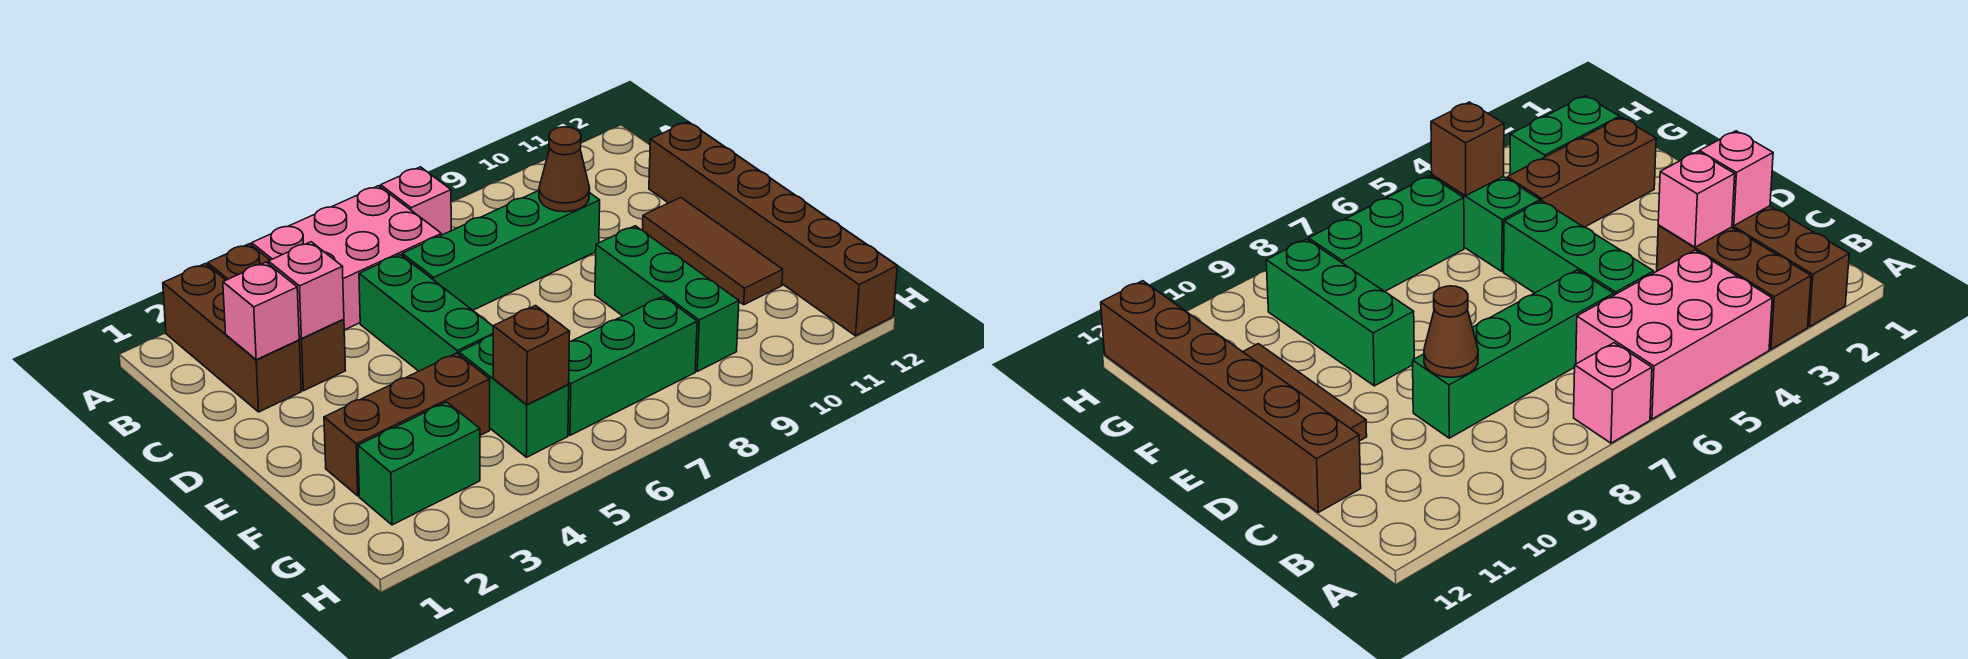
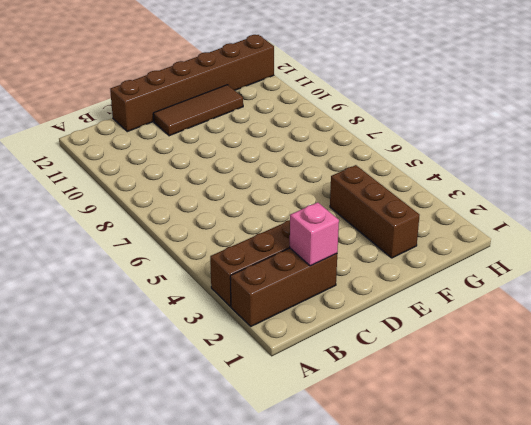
none -> pink 2x3 brick [252,186,441,330]
none -> pink 1x1 brick [381,167,451,235]
none -> green 1x3 brick [359,254,493,371]

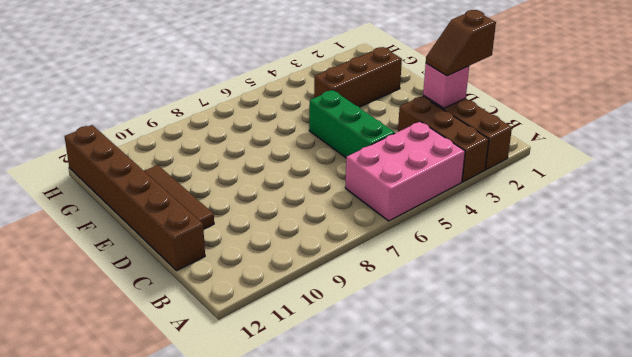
brown 1x2 slope [426,10,496,76] -> none
none -> pink 1x1 brick [381,167,451,235]
none -> green 1x4 brick [402,190,600,310]
none -> green 1x3 brick [595,226,739,371]

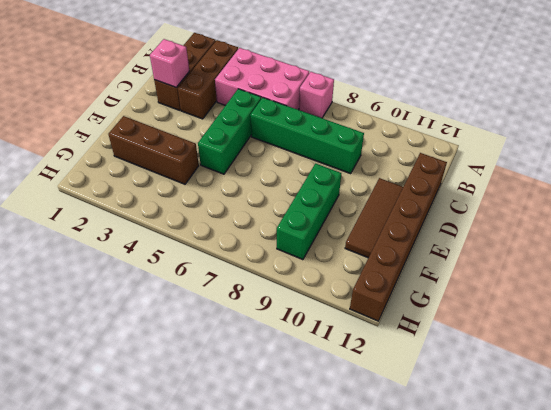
none -> green 1x2 brick [459,336,569,457]
none -> green 1x2 brick [358,402,480,525]
none -> green 1x3 brick [568,296,697,435]

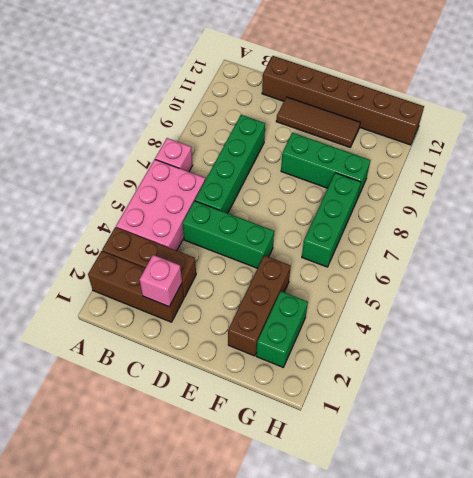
none -> green 1x2 brick [459,336,569,457]
none -> pink 1x1 brick [268,242,344,339]
none -> brown 1x1 cone [539,127,590,212]

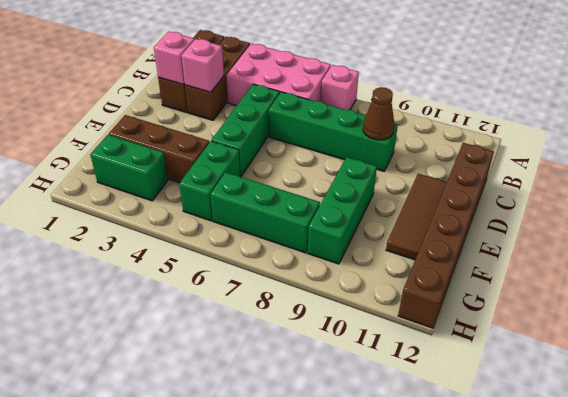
none -> brown 1x1 brick [493,306,570,405]

